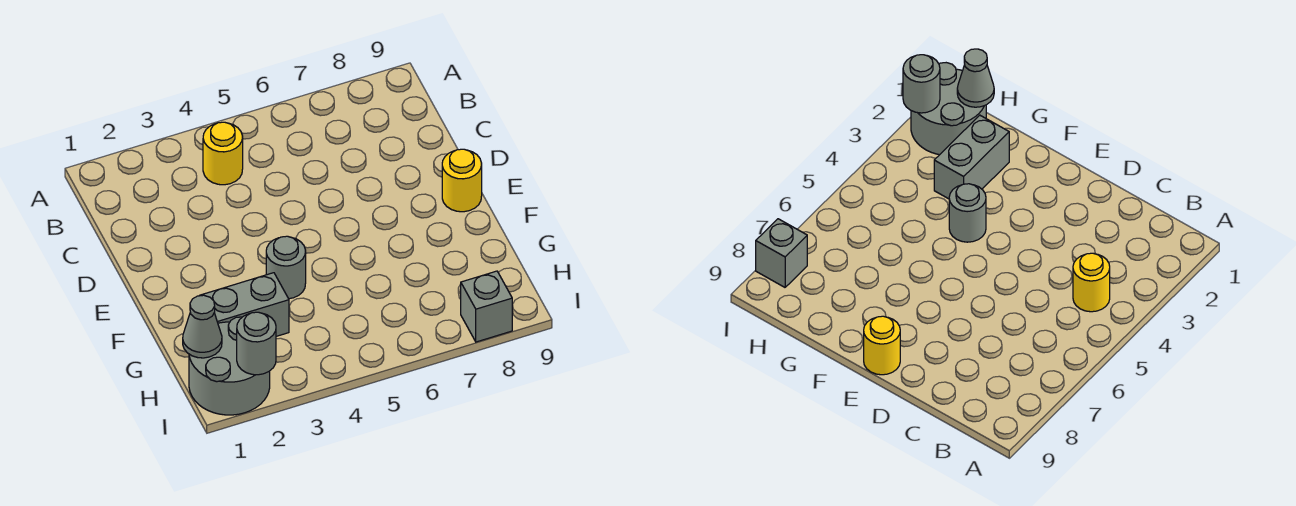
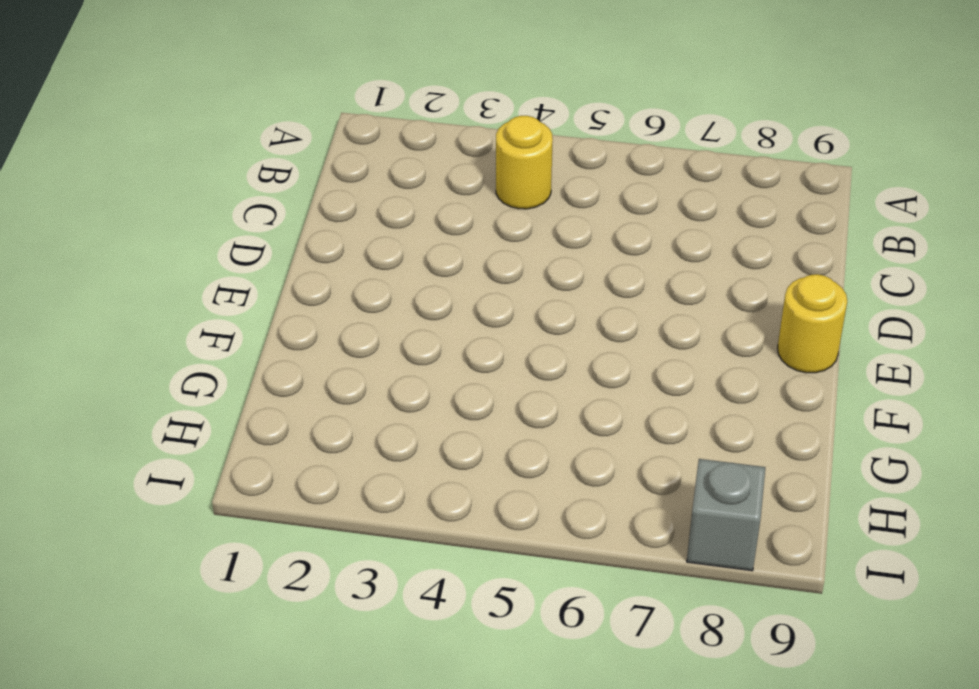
none -> grey 1x1 round brick [266,236,306,299]
none -> grey 1x2 brick [200,273,289,336]

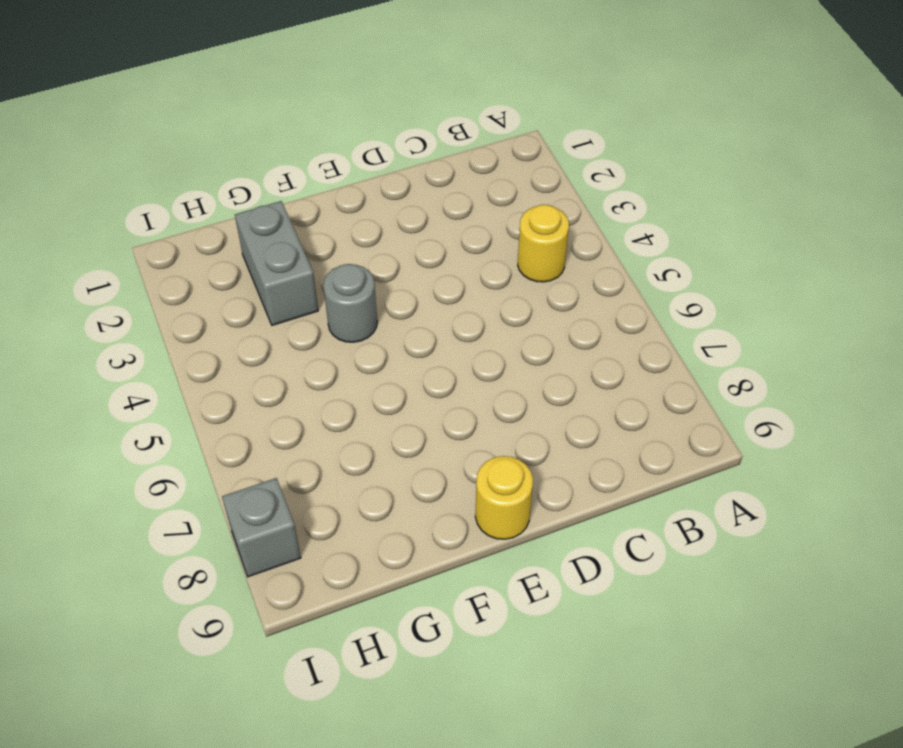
none -> grey 2x2 round brick [189,317,270,415]
none -> grey 1x1 cone [183,295,222,358]

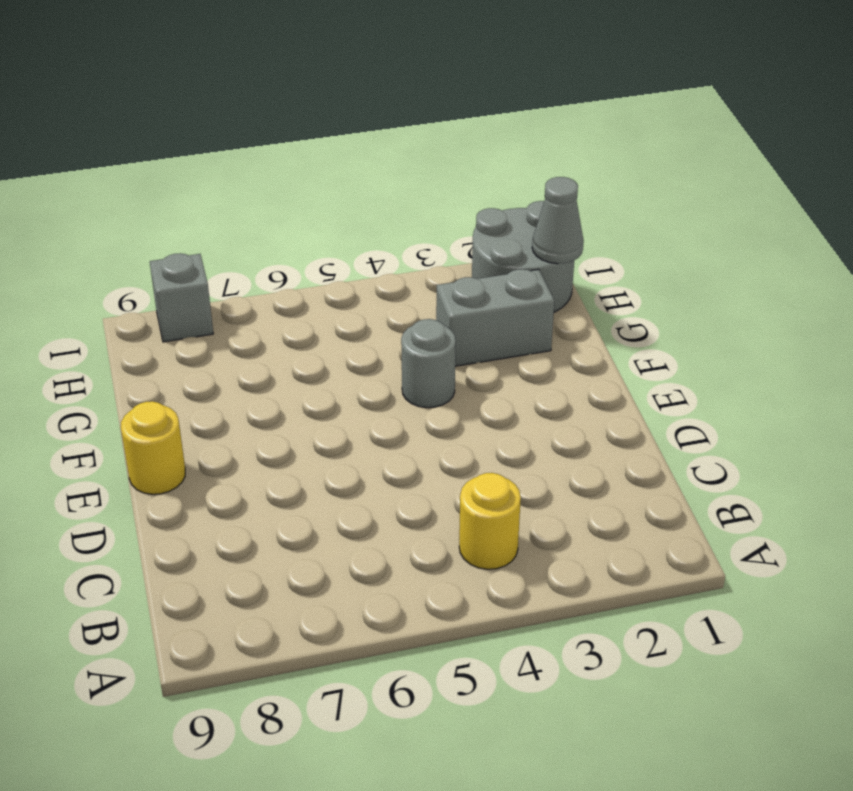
none -> grey 1x1 round brick [237,312,276,375]

